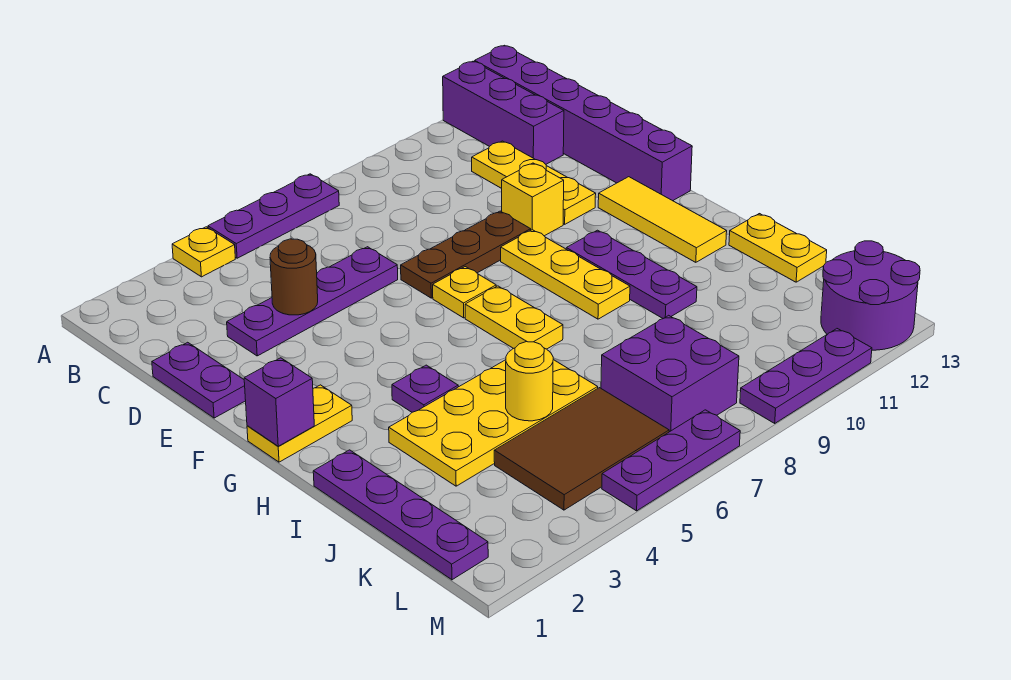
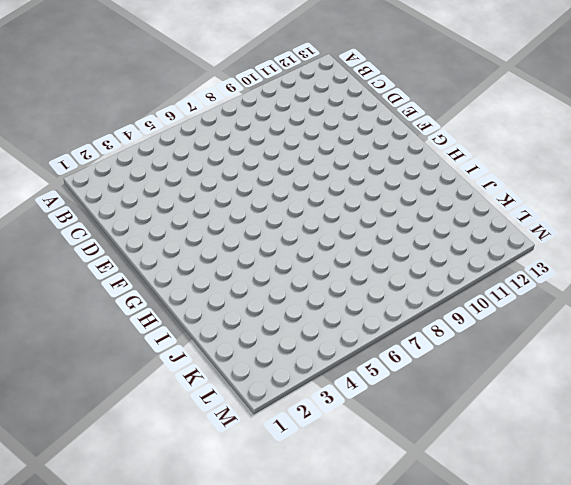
none -> yellow 1x1 plate [172,227,235,277]
none -> purple 1x3 plate [208,174,339,258]
none -> purple 1x3 brick [443,61,564,164]

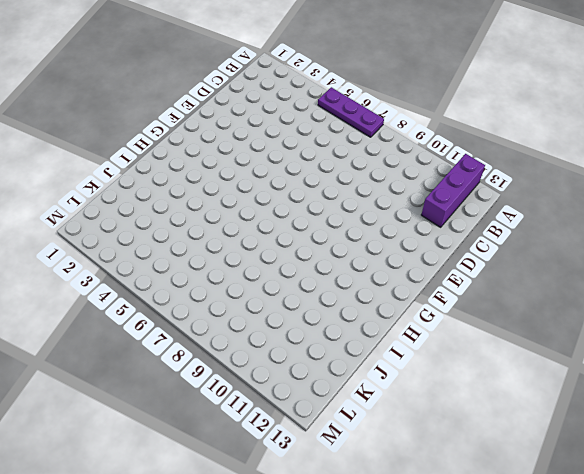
none -> yellow 1x1 plate [172,227,235,277]
none -> purple 1x6 brick [475,45,692,201]
none -> yellow 1x3 plate [472,141,596,224]

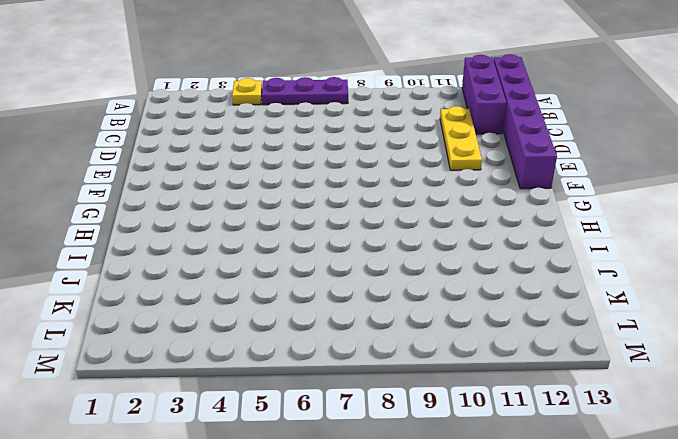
none -> purple 1x2 plate [152,342,246,418]
none -> purple 1x4 plate [227,247,398,356]
none -> brown 1x3 plate [401,211,531,298]

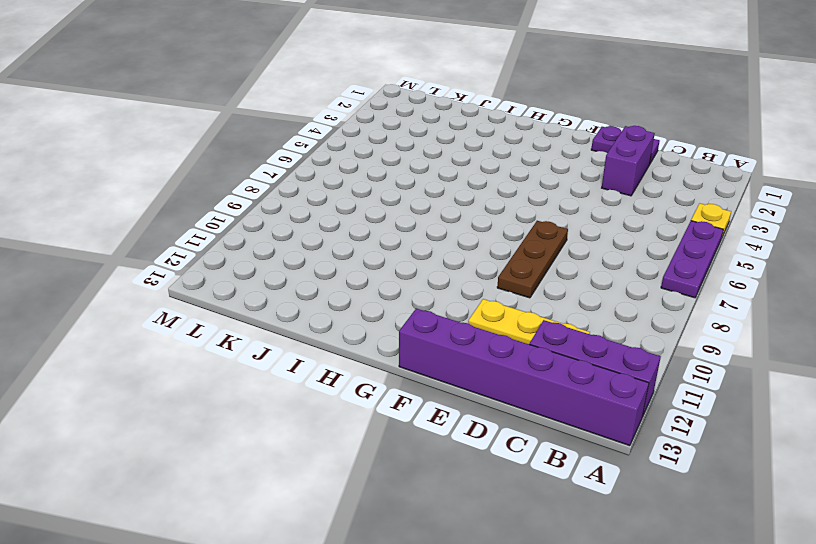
purple 1x2 brick [602,126,655,196] -> purple 1x4 plate [227,247,398,356]
none -> yellow 1x1 brick [502,163,564,236]
none -> yellow 1x1 plate [433,267,496,318]
none -> yellow 1x3 plate [501,230,630,319]

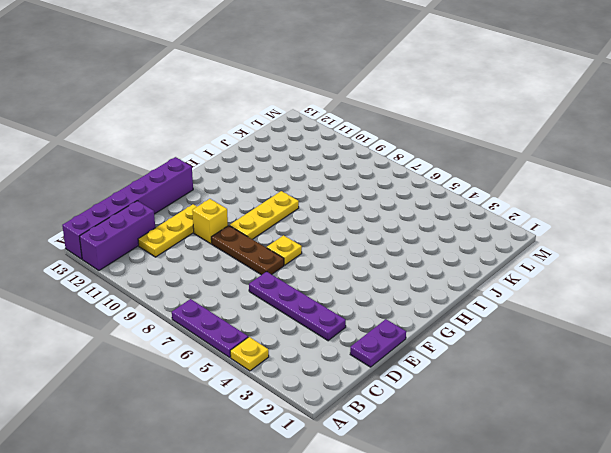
none -> yellow 1x3 tile [598,177,727,262]
none -> yellow 1x2 plate [247,385,352,462]
none -> yellow 1x2 plate [465,286,563,349]

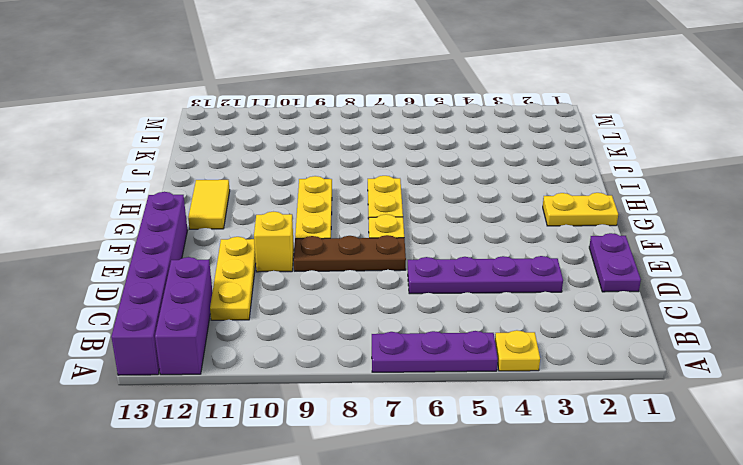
yellow 1x2 tile [188,180,230,229] -> yellow 1x3 tile [598,177,727,262]
none -> purple 1x3 plate [566,230,697,318]
none -> purple 1x1 plate [392,365,458,412]
none -> purple 1x4 plate [313,450,488,580]

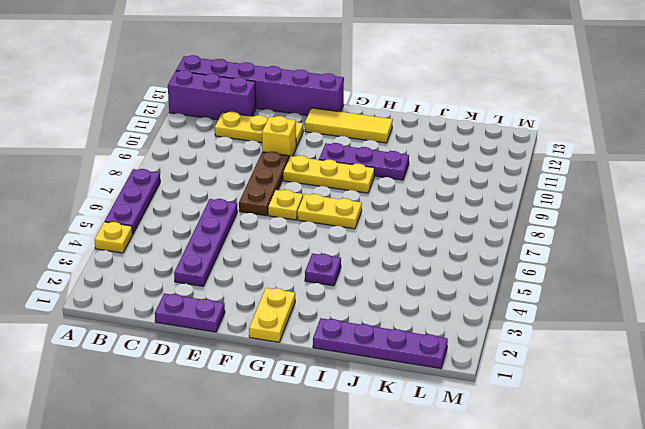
none -> yellow 2x4 plate [389,360,598,486]
none -> yellow 1x2 plate [729,214,827,282]
none -> brown 2x3 tile [494,388,669,510]

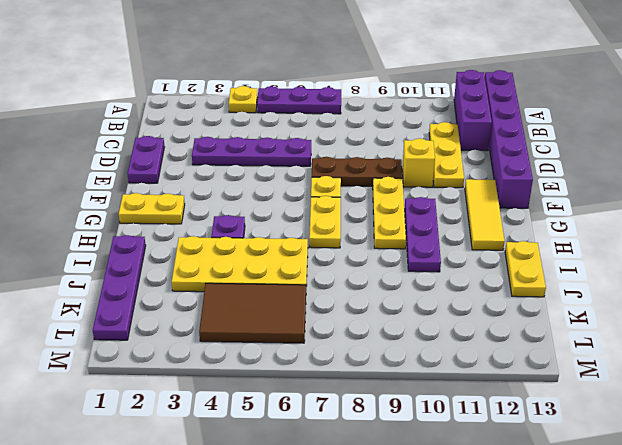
none -> purple 2x2 brick [601,315,739,432]
none -> purple 2x2 round brick [821,241,920,350]
none -> purple 1x3 plate [602,410,740,511]

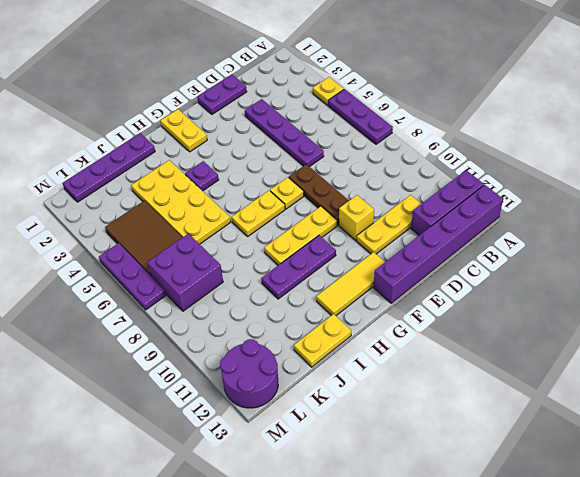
none -> purple 1x3 plate [740,329,872,423]
none -> brown 1x1 round brick [270,239,318,315]
none -> purple 1x1 brick [244,358,314,446]

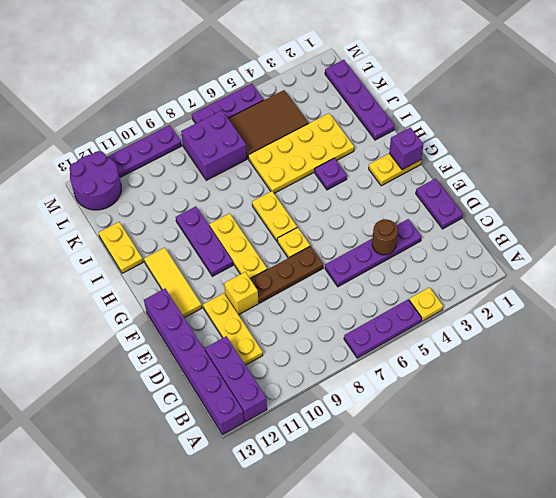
none -> yellow 1x1 round brick [506,342,553,421]

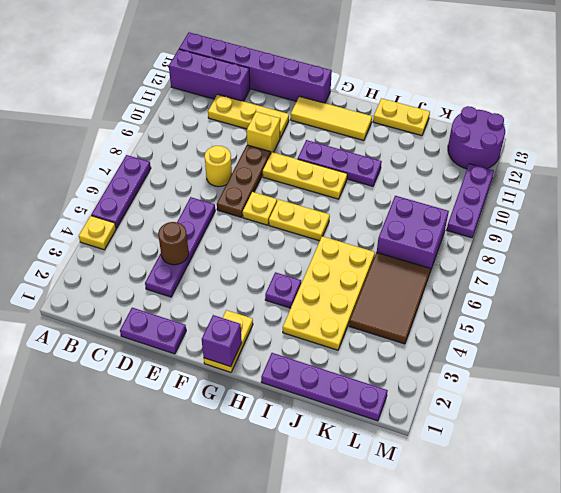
yellow 1x1 round brick [205,146,232,187] -> yellow 1x1 round brick moved to [506,342,553,421]
none -> purple 1x3 plate [602,410,740,511]

